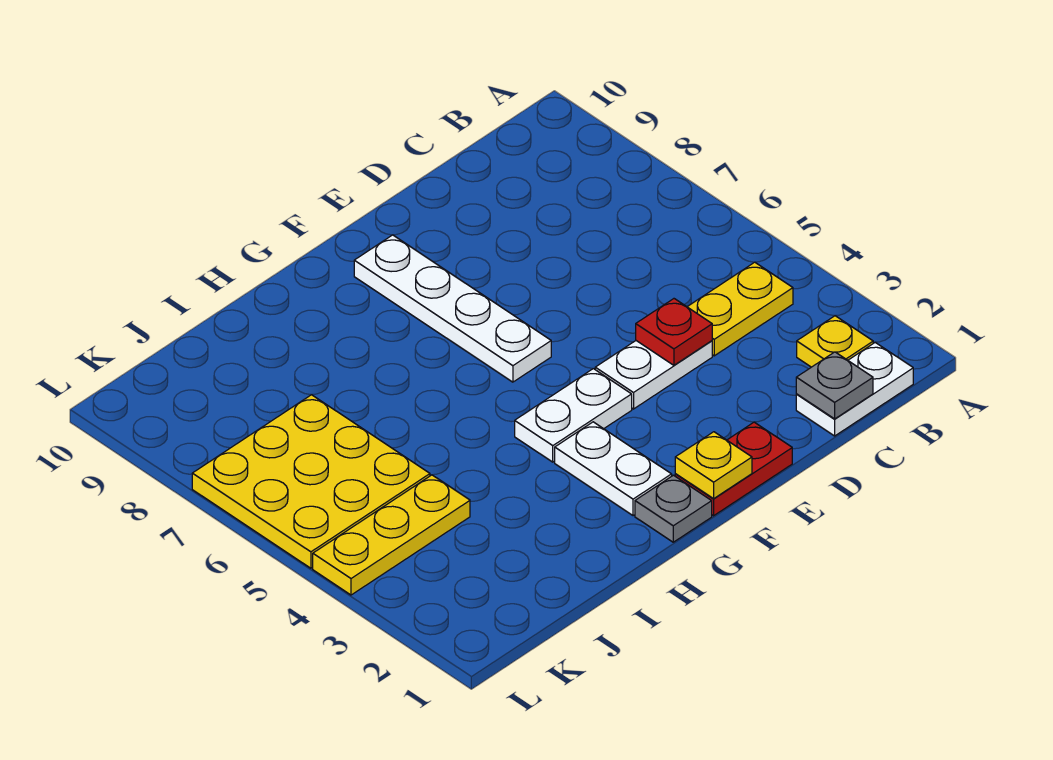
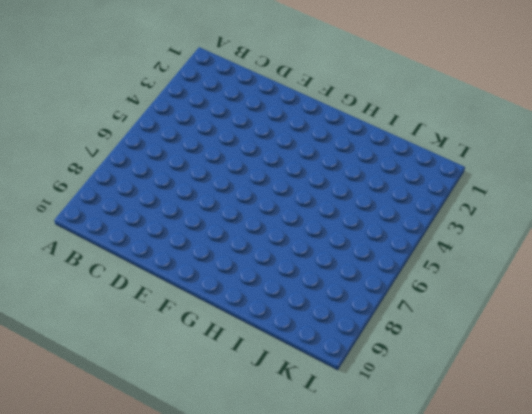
none -> white 1x2 plate [796,343,913,436]
none -> yellow 1x1 plate [797,316,873,367]
none -> yellow 1x2 plate [687,262,793,356]

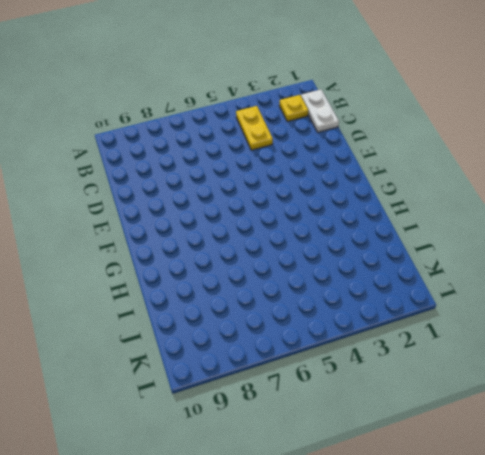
none -> white 1x2 plate [595,341,712,409]
none -> red 1x2 plate [675,422,792,516]
none -> white 1x2 plate [515,369,632,462]

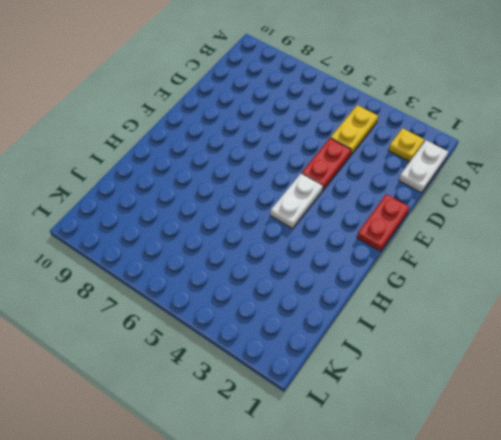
red 1x2 plate [301,138,351,190] -> white 1x2 plate [595,341,712,409]
none -> white 1x4 plate [354,235,551,382]
none -> grey 1x1 plate [635,475,712,542]
none -> white 1x2 plate [555,422,672,516]

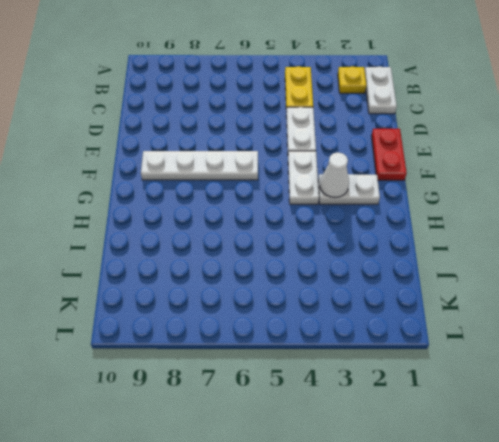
white 1x1 cone [320,152,349,198] -> none
none -> grey 1x1 plate [635,475,712,542]
none -> yellow 1x3 plate [313,475,470,595]
none -> yellow 3x3 plate [192,395,430,568]

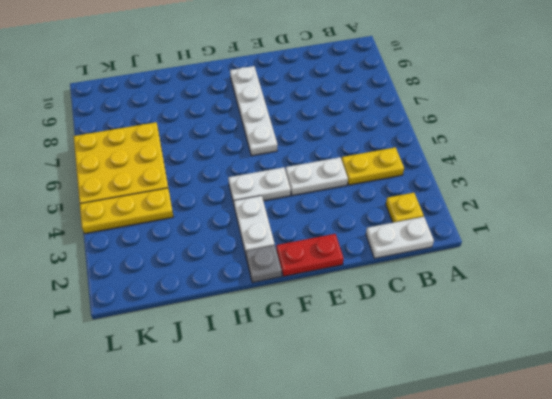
none -> grey 1x1 plate [796,352,873,419]
none -> red 1x1 plate [636,299,712,365]
none -> yellow 1x1 plate [675,432,752,499]

